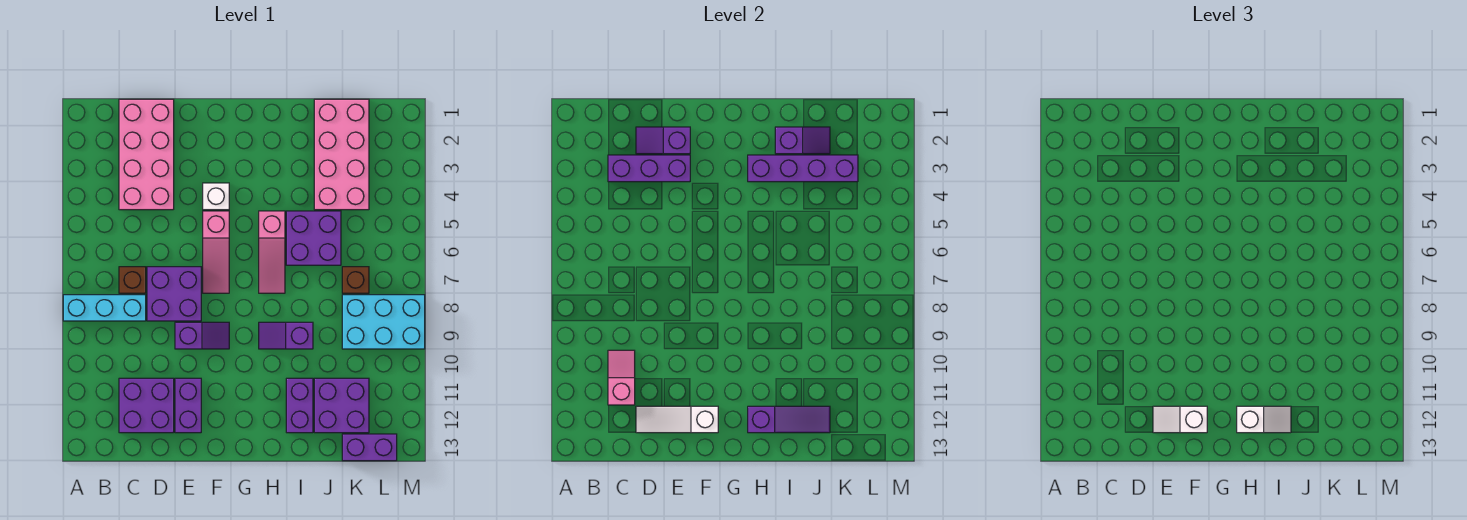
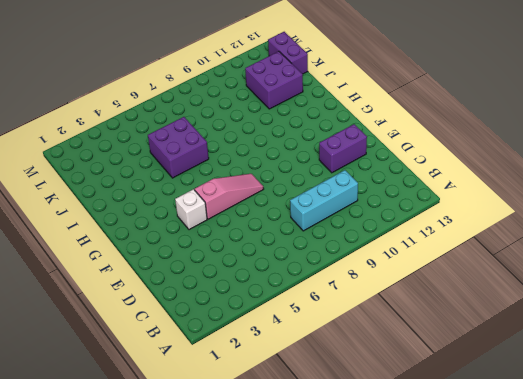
cyan 1x3 brick [290,170,358,231] -> cyan 1x3 brick turned to [63,295,146,321]
none -> pink 2x4 brick [119,99,174,210]
none -> brown 1x1 brick [119,267,146,293]
none -> purple 2x2 brick [119,378,174,433]

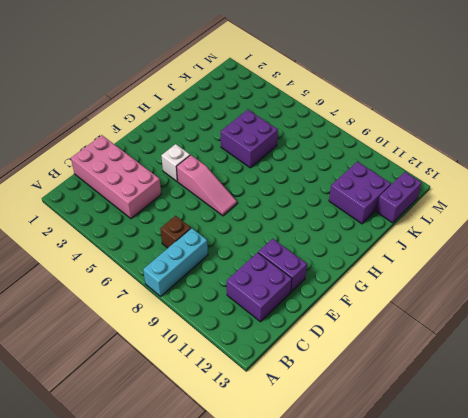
none -> purple 2x2 brick [147,267,201,321]
none -> purple 1x2 slope [175,322,229,349]
none -> pink 1x3 slope [259,211,285,293]

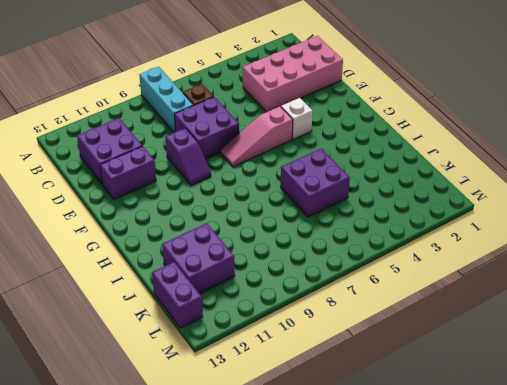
none -> pink 1x3 slope [259,211,285,293]
none -> purple 1x2 slope [259,322,313,349]
none -> purple 1x2 brick [286,378,313,433]

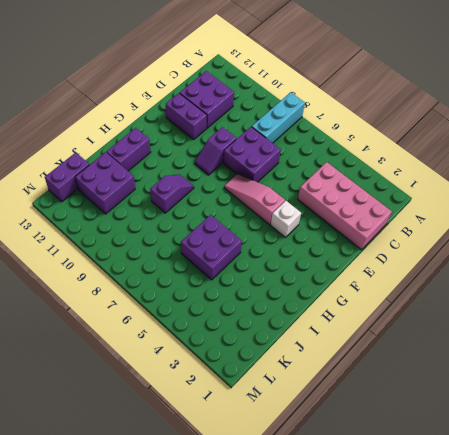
purple 1x2 brick [106,128,151,171] -> purple 1x2 brick turned to [286,378,313,433]
none -> brown 1x1 brick [119,267,146,293]
none -> pink 1x3 slope [259,211,285,293]
none -> pink 2x4 brick [314,99,369,210]

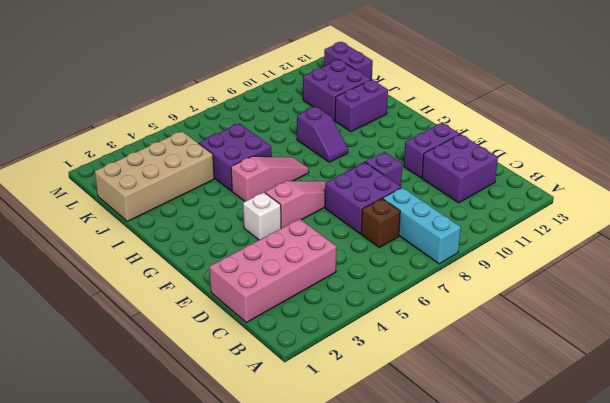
tan 2x4 brick [95,131,214,221] -> pink 2x4 brick [314,99,369,210]
none -> brown 1x1 brick [342,267,369,293]
none -> cyan 2x3 brick [342,295,425,349]
none -> purple 1x3 brick [608,155,690,182]

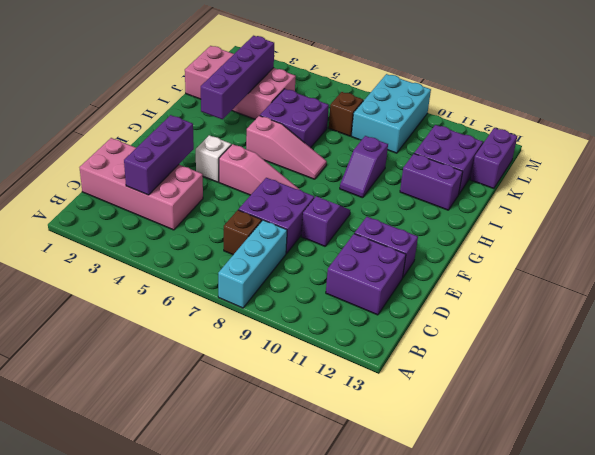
none -> pink 1x2 slope [608,350,635,405]
none -> purple 1x2 slope [636,127,690,154]
none -> white 1x3 slope [636,406,718,433]

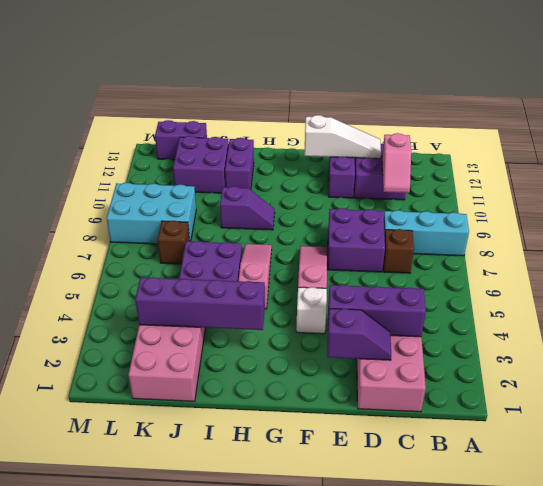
none -> purple 1x2 slope [175,322,229,349]
none -> purple 1x3 slope [748,406,830,433]
none -> purple 1x2 slope [775,127,830,154]

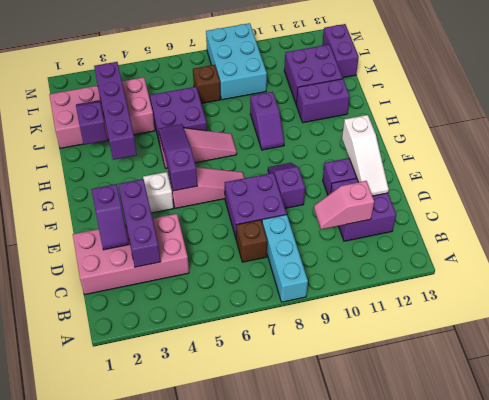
purple 1x3 slope [159,124,197,191] -> purple 1x3 slope moved to [748,406,830,433]
none -> white 1x2 slope [1153,406,1207,433]
none -> white 1x2 slope [1237,406,1291,433]

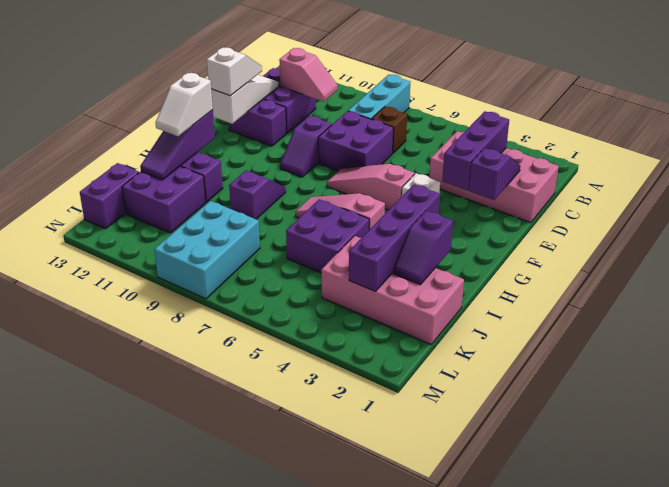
none -> brown 1x1 brick [342,267,369,293]

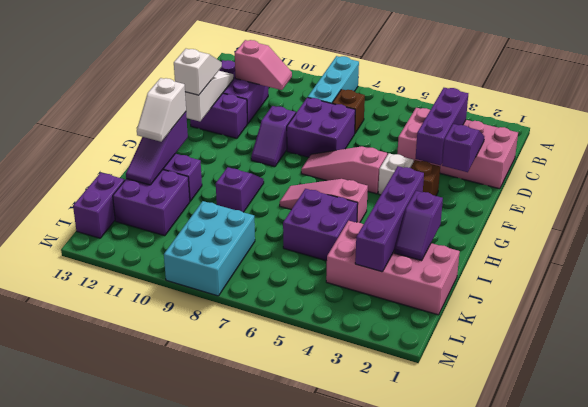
brown 1x1 brick [411,160,440,196] -> brown 1x1 brick moved to [342,267,369,293]

